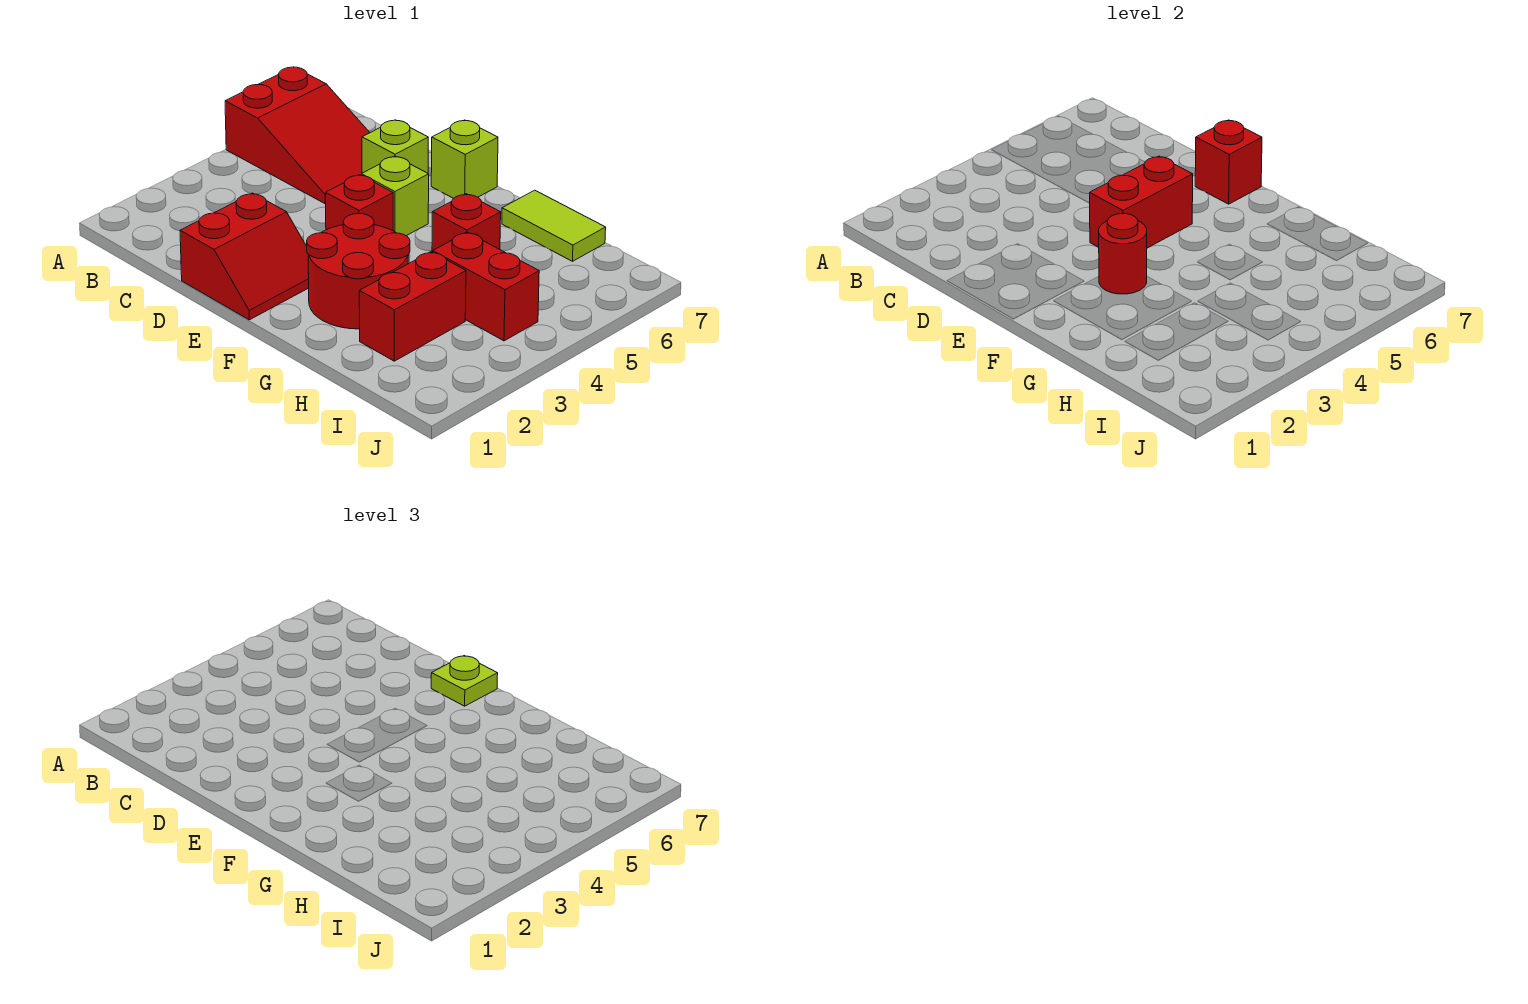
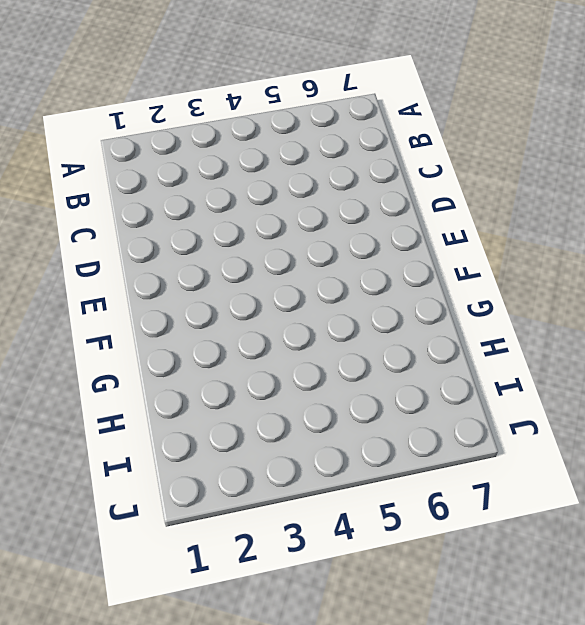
none -> red 2x3 slope [225,67,370,204]
none -> red 2x2 slope [180,193,309,320]
none -> lime 1x1 brick [362,120,428,173]

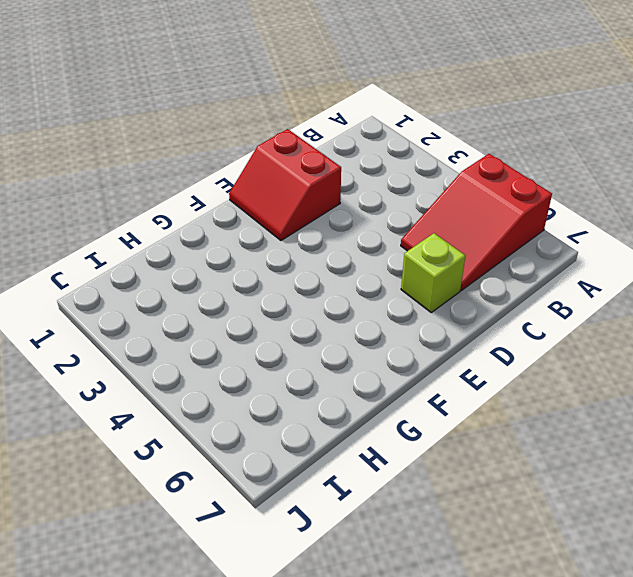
none -> red 1x1 brick [326,175,393,231]
none -> lime 1x1 brick [361,156,429,236]
none -> lime 1x1 brick [431,120,498,198]

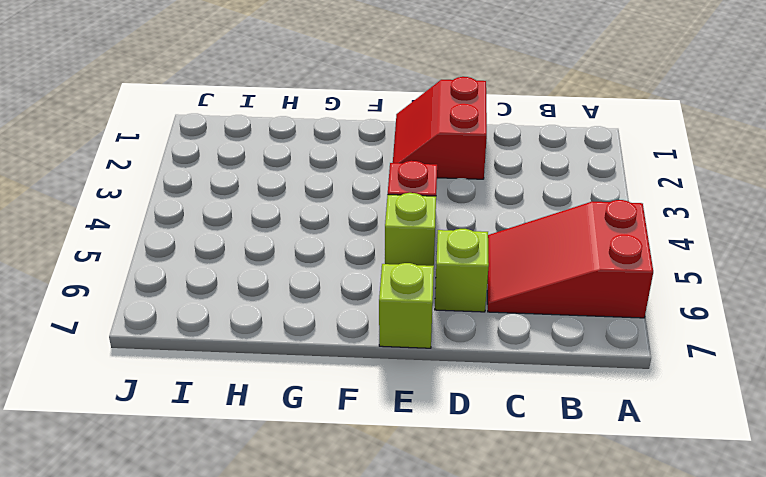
none -> red 2x2 round brick [307,213,410,329]
none -> red 1x1 brick [432,194,501,252]
none -> lime 1x2 tile [502,190,606,261]

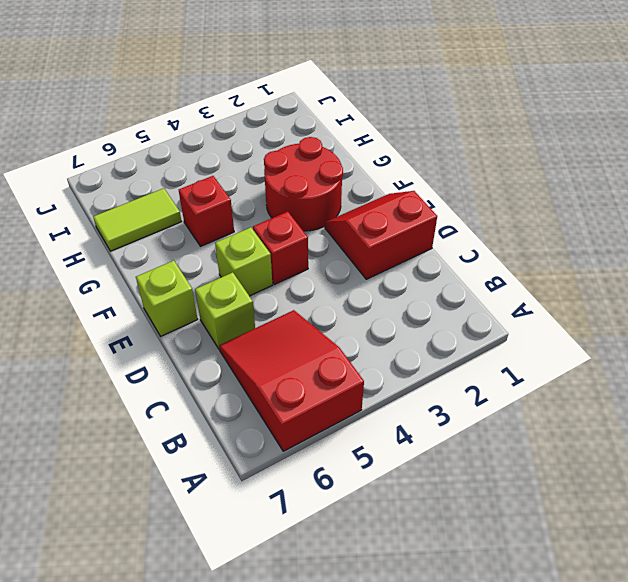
lime 1x2 tile [93,188,182,251] -> lime 1x2 tile turned to [502,190,606,261]
none -> red 1x2 brick [359,252,466,361]
none -> red 1x2 brick [433,232,539,341]
none -> red 1x2 brick [1090,156,1193,248]

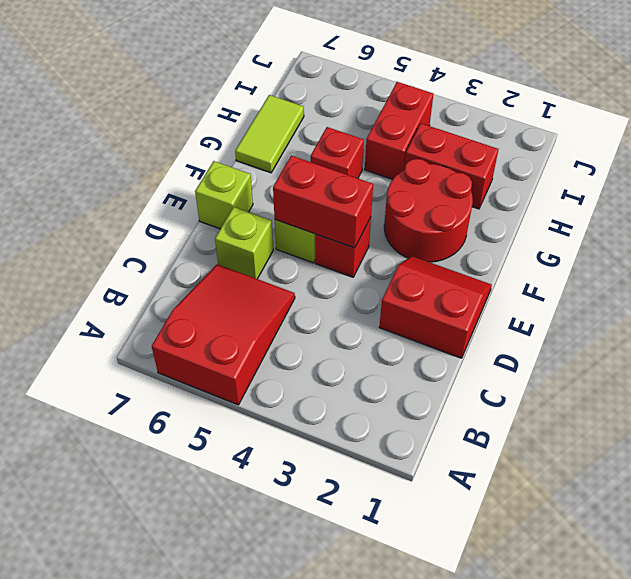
none -> red 1x1 brick [1195,120,1262,204]
none -> red 1x1 round brick [1099,213,1147,294]
none -> lime 1x1 plate [431,656,498,706]

